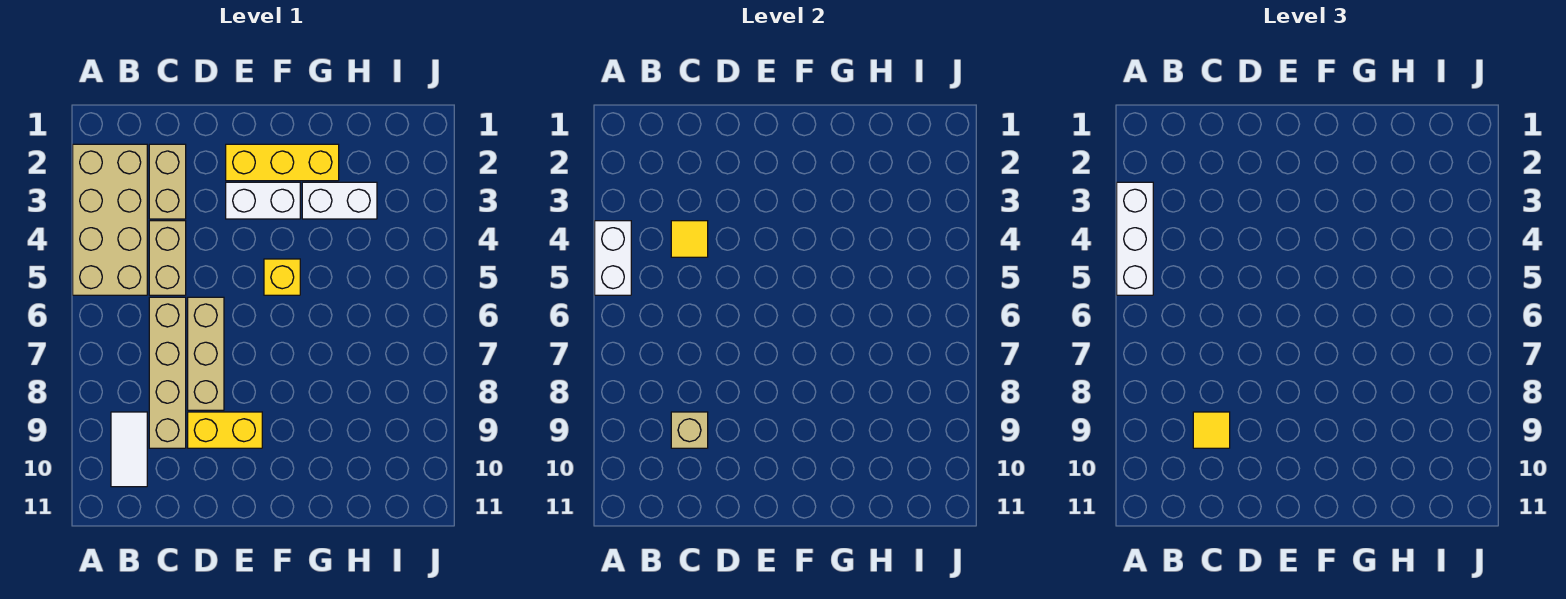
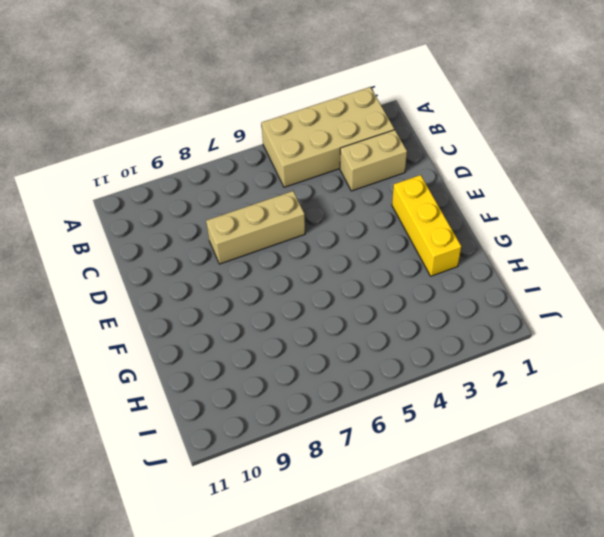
none -> white 1x2 tile [111,412,147,487]
none -> tan 1x2 brick [149,221,186,295]
none -> tan 1x4 brick [149,297,186,448]

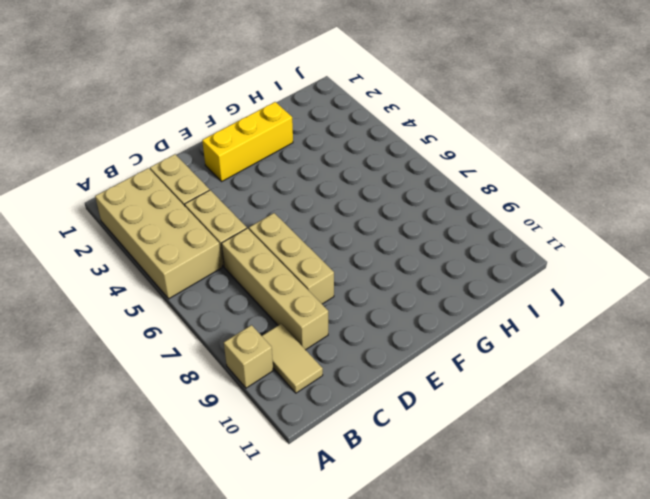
tan 1x1 brick [224,325,273,388] -> tan 1x1 brick moved to [671,412,708,448]
tan 1x2 tile [262,324,323,393] -> white 1x2 tile [111,412,147,487]
none -> yellow 1x2 brick [188,412,262,448]
none -> white 1x2 brick [226,182,300,219]
none -> yellow 1x1 brick [264,259,300,295]

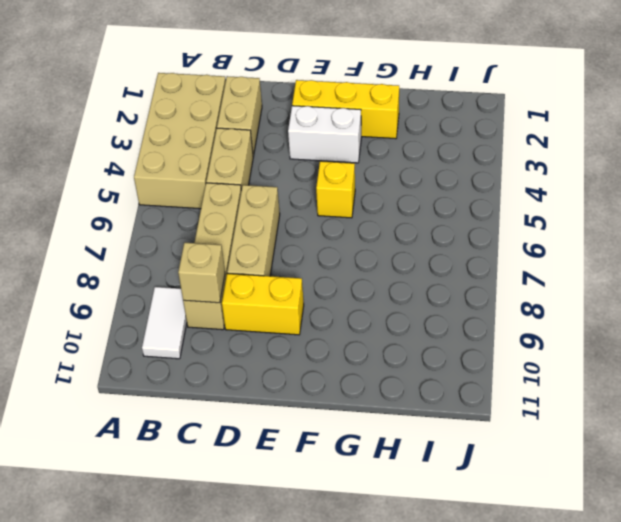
none -> white 1x2 brick [302,182,377,219]
none -> white 1x2 brick [595,221,631,295]
none -> yellow 1x1 tile [671,221,708,257]

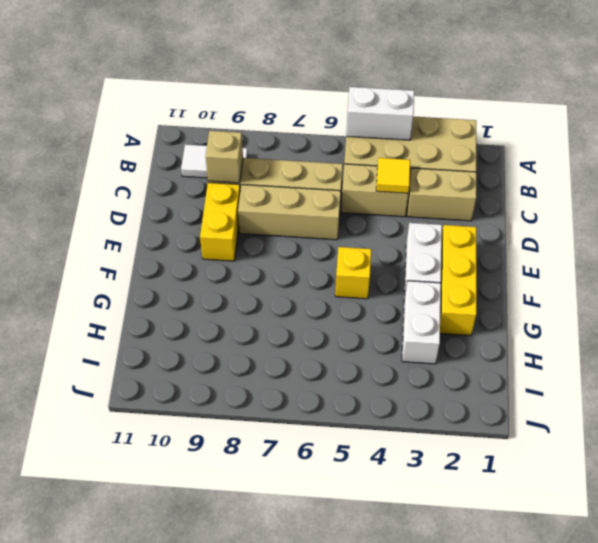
none -> white 1x3 brick [1117,182,1153,295]
none -> yellow 1x1 tile [1193,412,1230,448]

